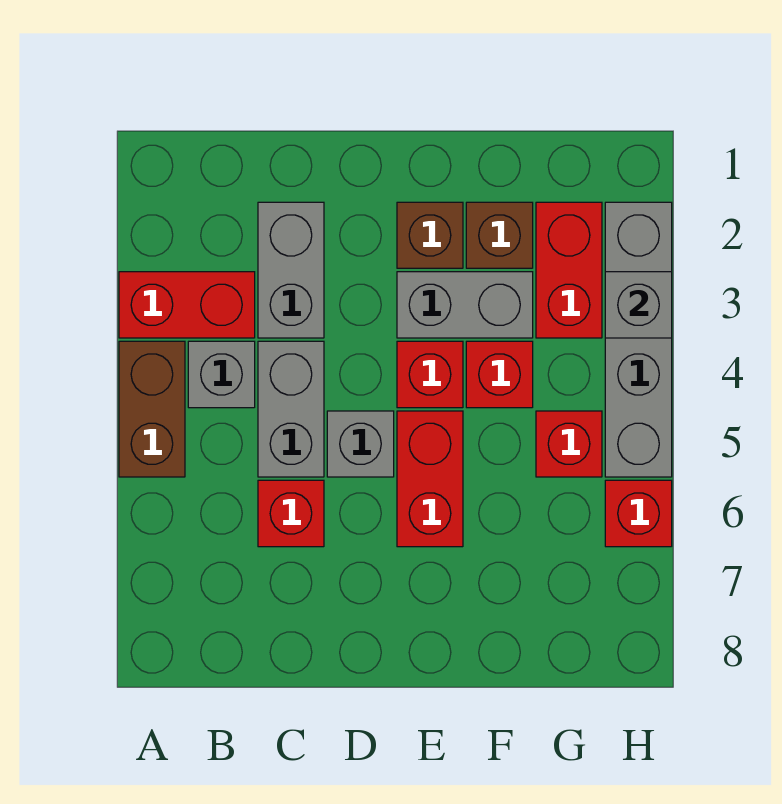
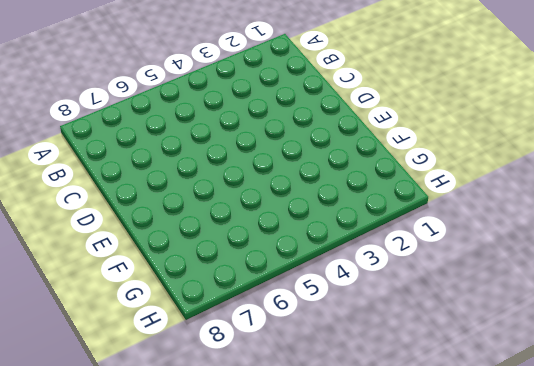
none -> red 1x2 brick [119,272,255,338]
none -> brown 1x2 brick [119,341,185,477]
none -> grey 1x1 brick [188,341,255,408]

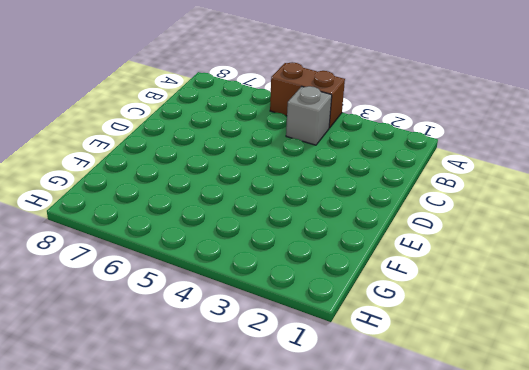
none -> red 1x2 brick [119,272,255,338]
none -> grey 1x2 brick [258,202,324,338]
none -> grey 1x2 brick [258,341,324,477]

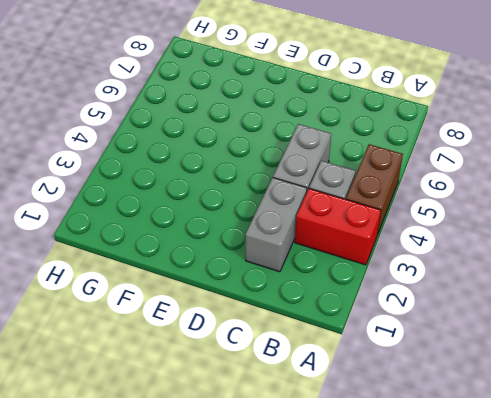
none -> red 1x1 brick [258,480,324,547]
none -> grey 1x1 brick [327,411,394,477]
none -> brown 1x1 brick [397,202,463,268]

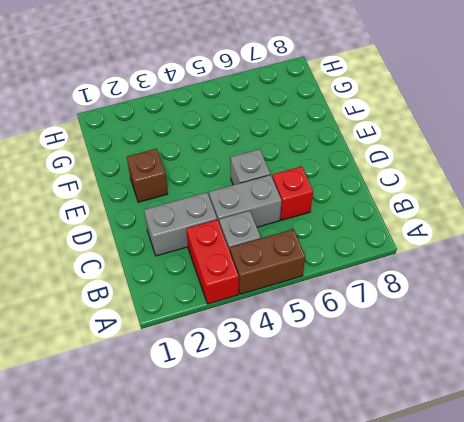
none -> grey 1x2 brick [397,272,533,338]
none -> red 1x1 brick [397,341,463,408]
none -> red 1x2 brick [397,411,463,547]

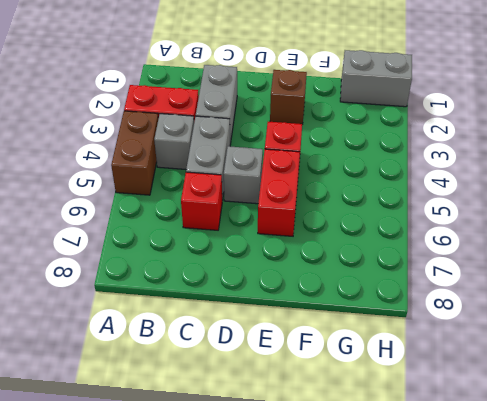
grey 1x2 brick [340,50,412,107] -> grey 1x2 brick moved to [397,272,533,338]
none -> brown 1x1 brick [466,202,533,268]
none -> red 1x1 brick [466,341,533,408]
none -> red 1x2 brick [536,202,602,338]

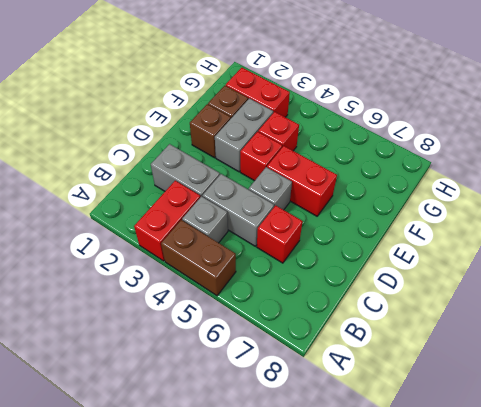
none -> red 1x1 brick [536,411,602,477]
none -> grey 1x4 brick [605,202,672,477]
none -> red 1x1 brick [605,480,672,547]

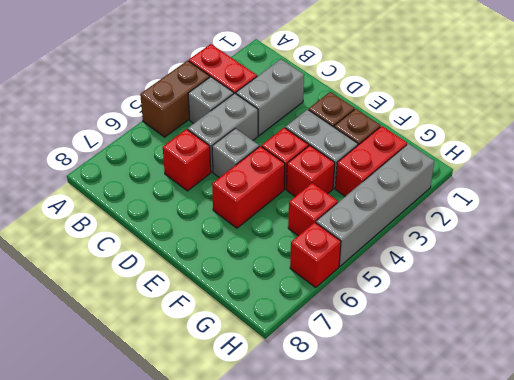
none -> grey 1x1 brick [605,272,672,338]

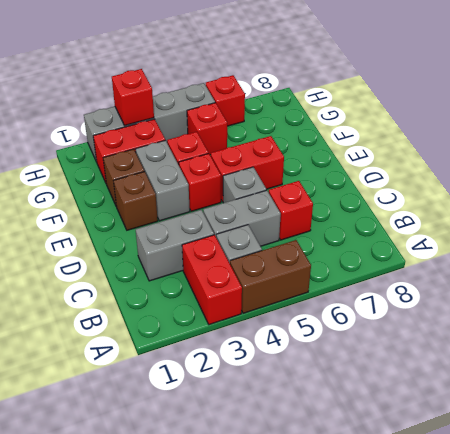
red 1x1 brick [112,69,154,126] -> grey 1x1 brick [605,272,672,338]

